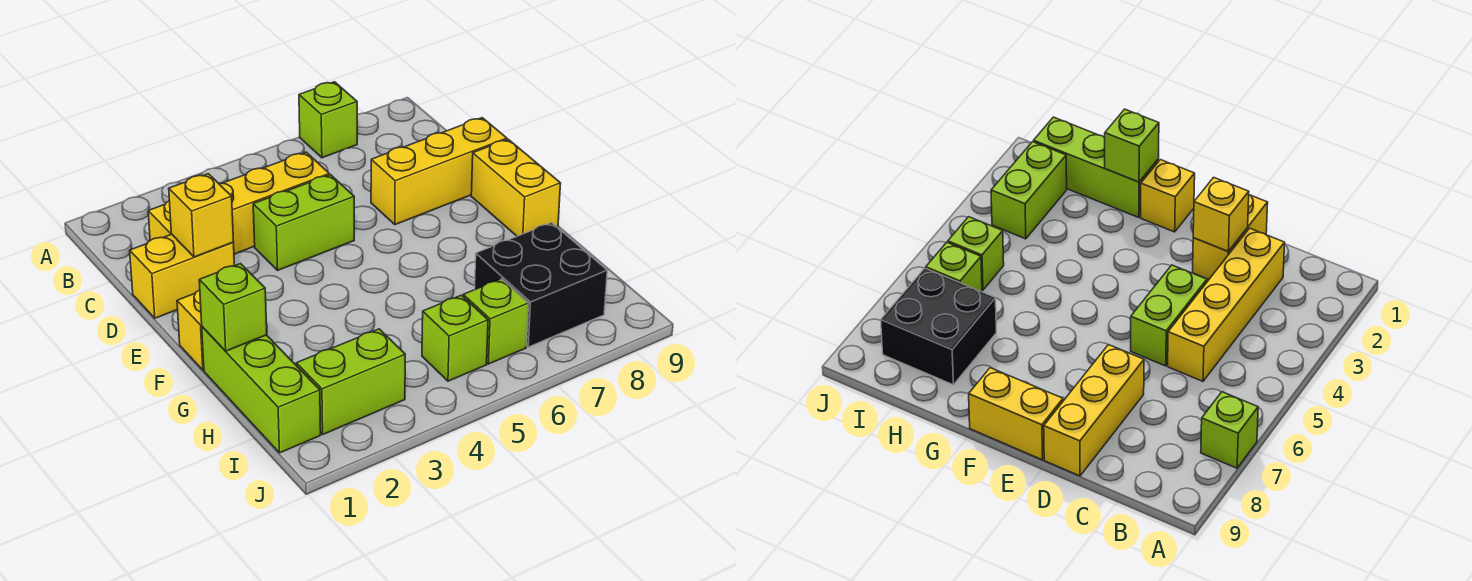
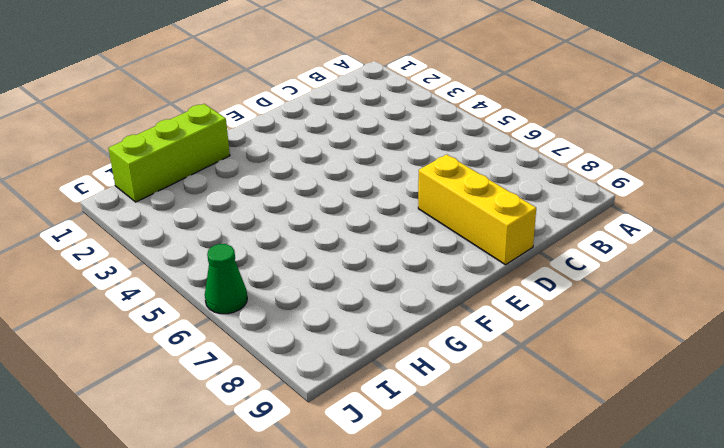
green 1x1 cone [205,244,247,314] -> none
none -> lime 1x1 brick [299,82,357,158]
none -> yellow 1x4 brick [148,152,329,254]
none -> yellow 1x2 brick [130,234,234,318]

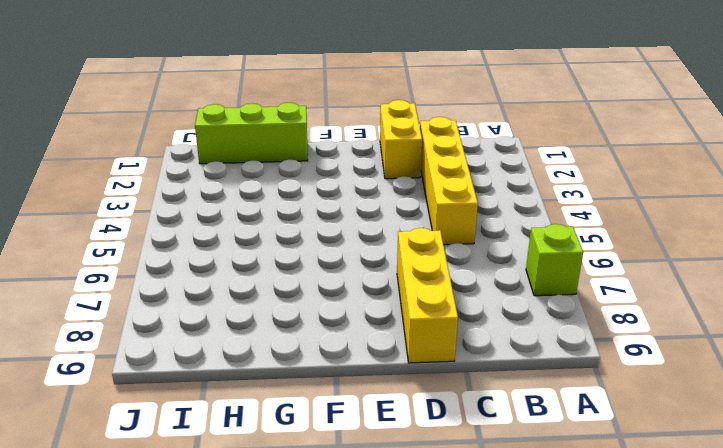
none -> lime 1x2 brick [253,175,354,270]
none -> yellow 1x2 brick [471,139,561,236]
none -> yellow 1x1 brick [177,290,204,370]

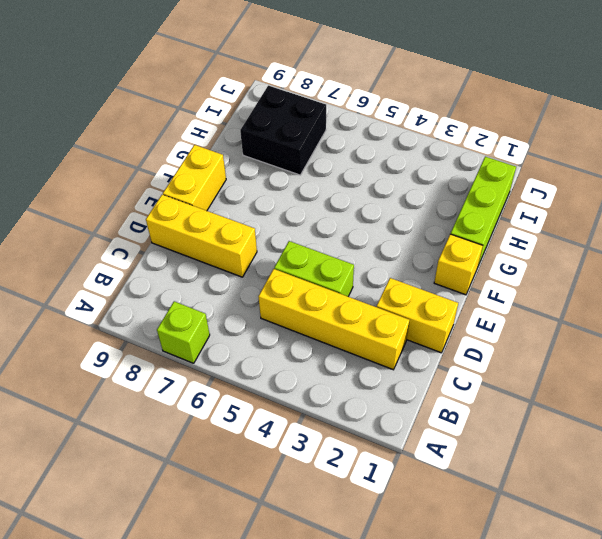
none -> lime 1x2 brick [296,329,405,434]
none -> lime 1x1 brick [422,295,488,381]
none -> lime 1x1 brick [463,279,529,364]

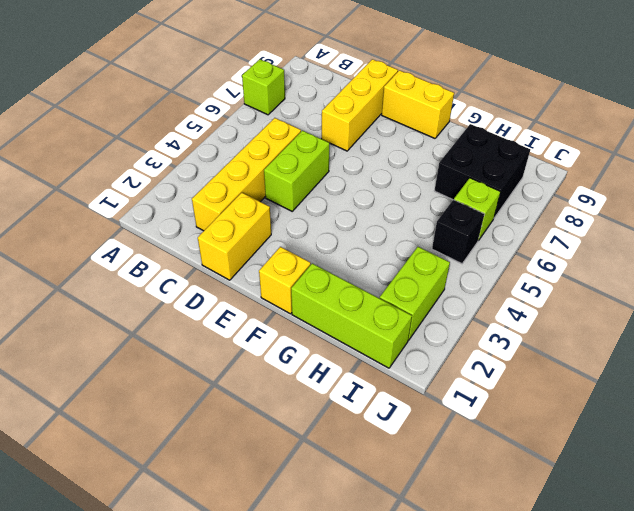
black 1x1 brick [432,200,484,264] -> lime 1x1 brick [422,295,488,381]
none -> yellow 1x1 brick [169,174,234,257]
none -> lime 1x1 brick [199,264,267,351]

